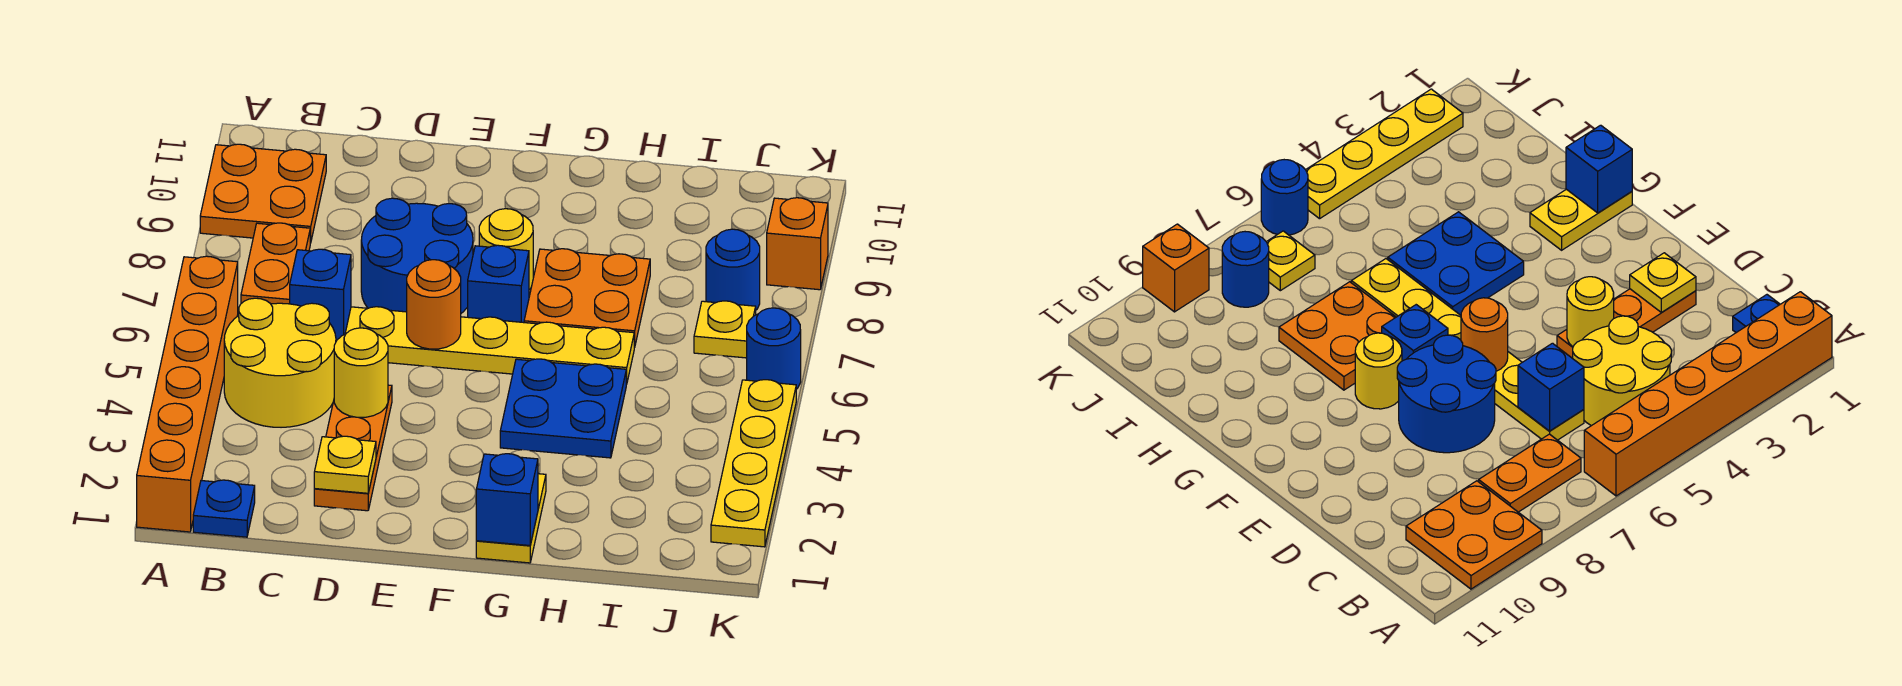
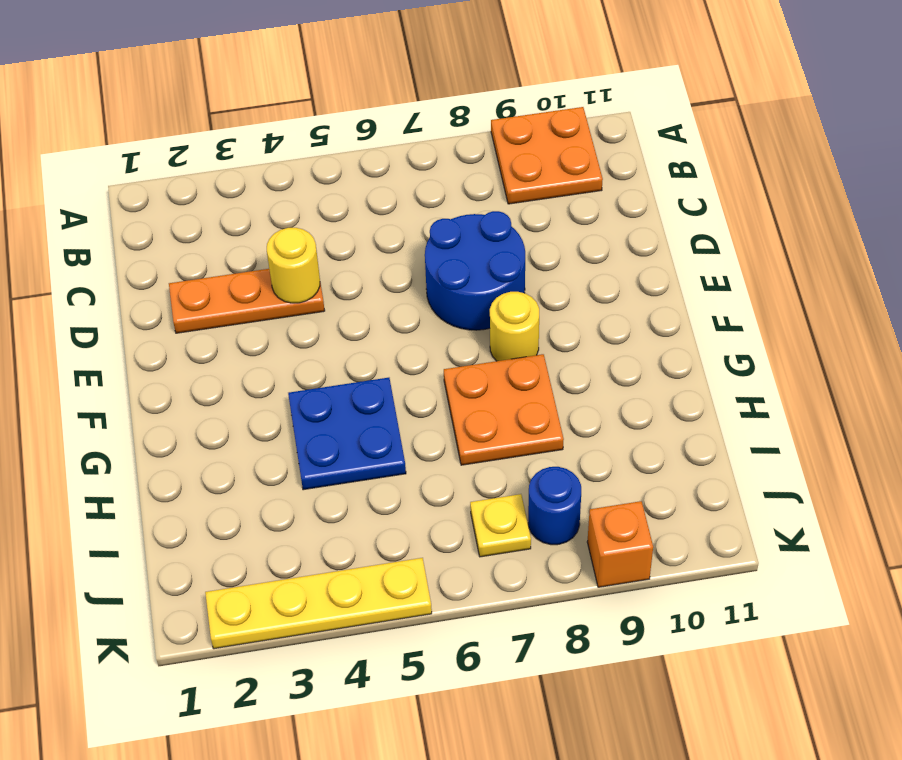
none -> orange 1x6 brick [137,256,238,532]
none -> blue 1x1 plate [193,480,255,537]
none -> yellow 2x2 round brick [224,298,336,427]

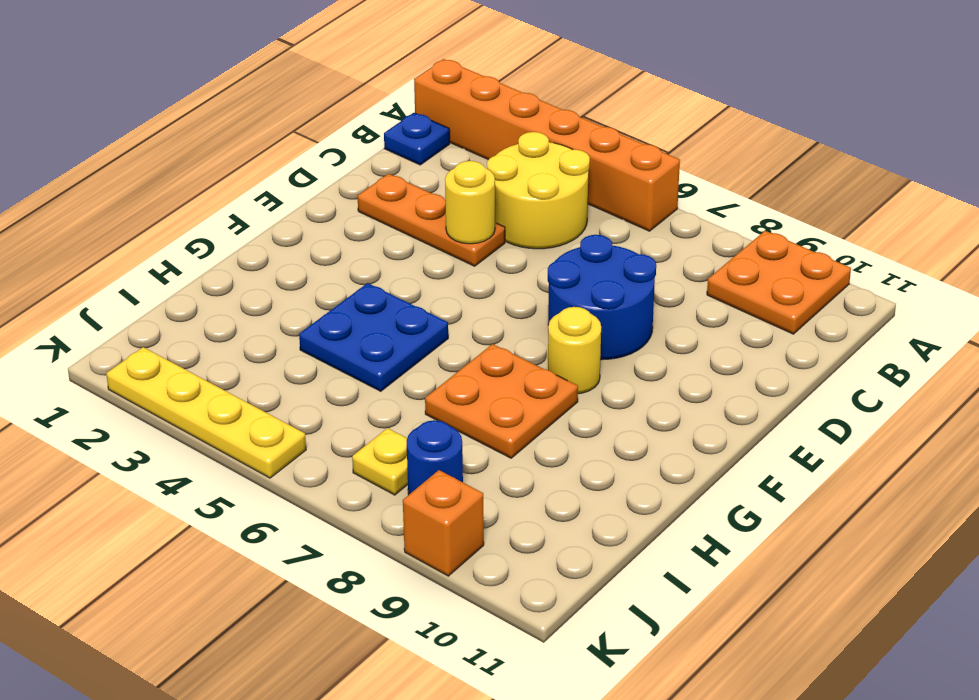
none -> orange 1x2 plate [241,223,310,304]
none -> yellow 1x6 plate [345,307,634,384]
none -> blue 1x1 brick [468,245,529,323]

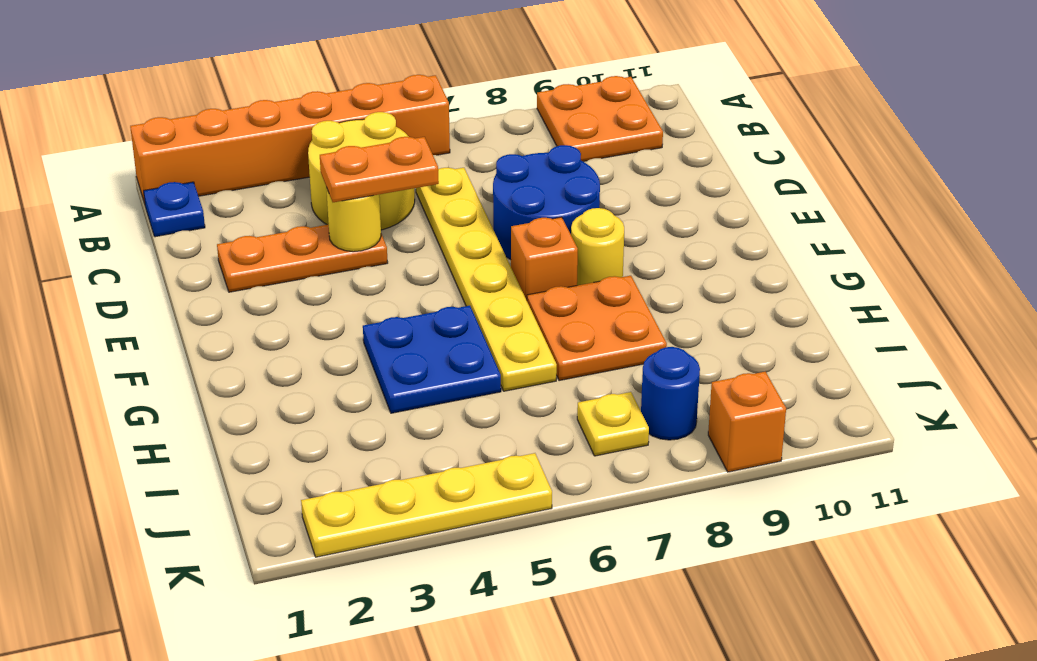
orange 1x2 plate [320,137,439,202] -> orange 1x2 plate moved to [241,223,310,304]
orange 1x1 brick [511,217,578,300] -> blue 1x1 brick [468,245,529,323]
none -> yellow 1x2 plate [476,474,546,563]
none -> blue 1x1 round brick [747,308,801,389]
none -> blue 1x1 brick [290,249,351,341]

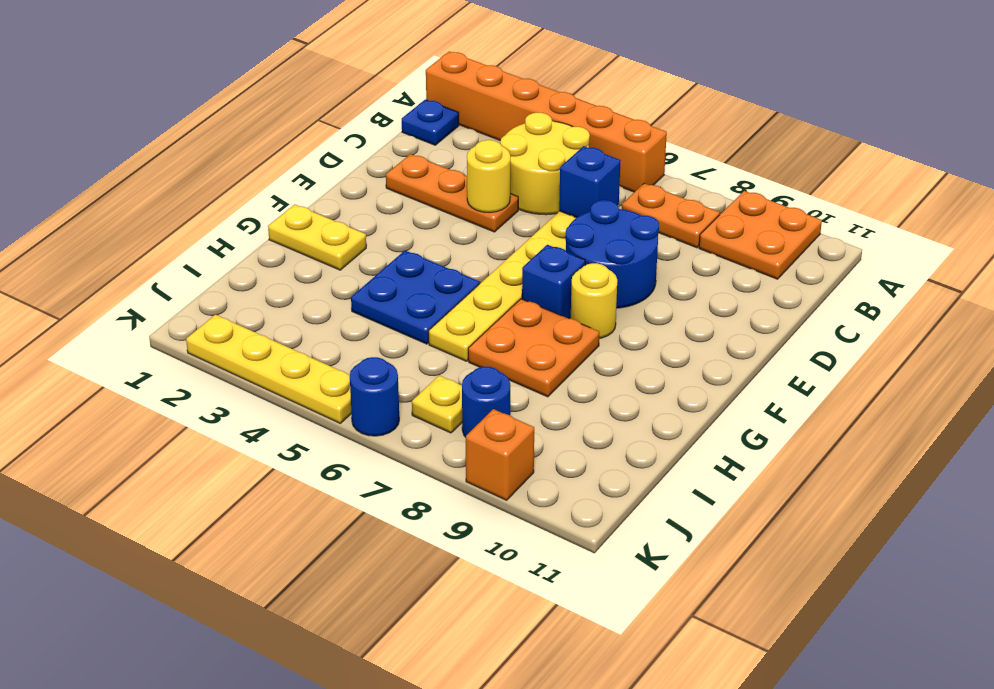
none -> yellow 1x1 plate [314,436,376,493]
none -> orange 1x1 round brick [407,260,461,349]
none -> blue 1x1 brick [476,454,538,546]

